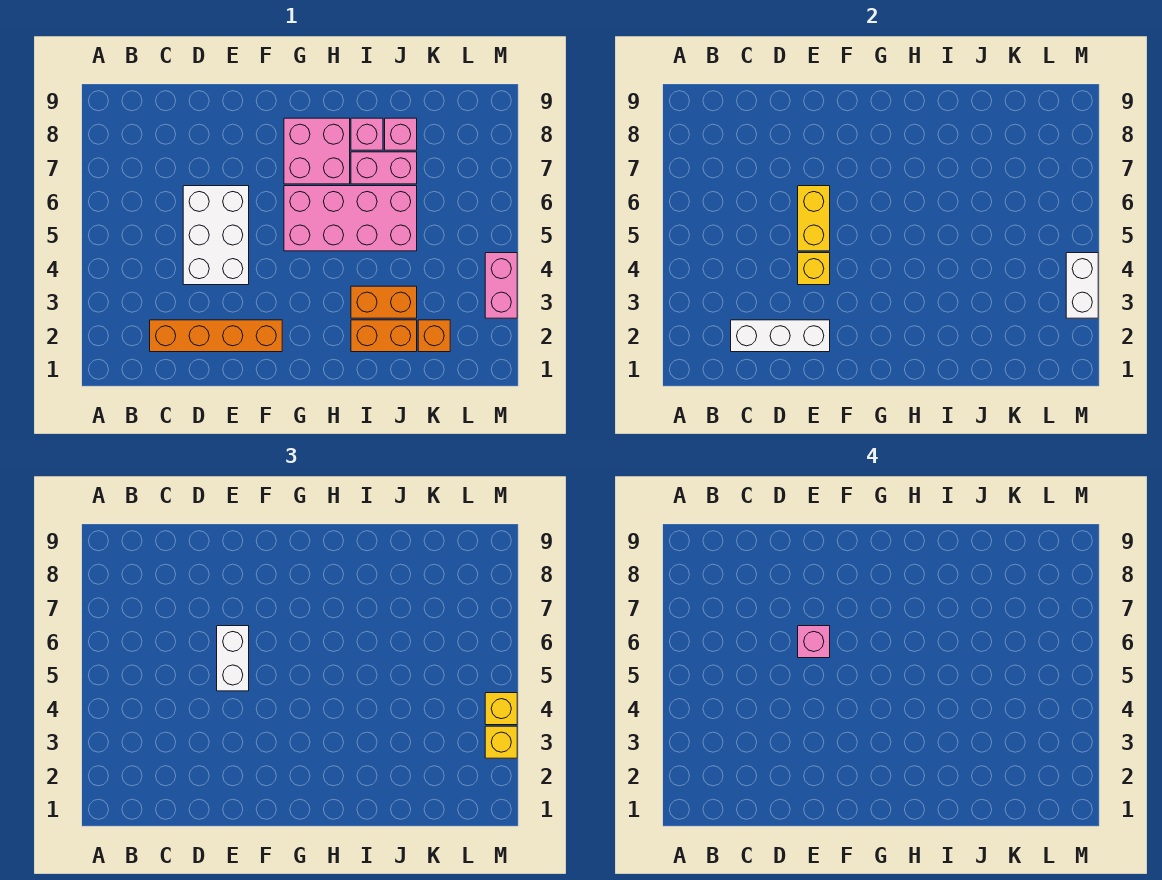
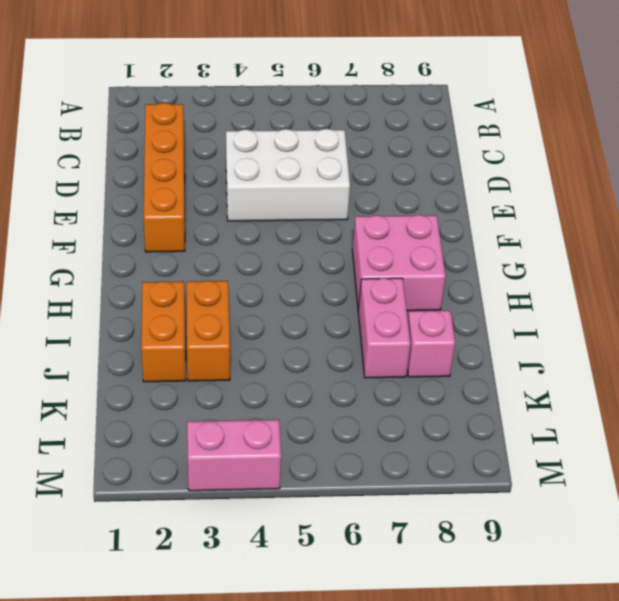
none -> pink 2x4 brick [284,186,417,251]
none -> pink 1x1 brick [351,118,383,150]
none -> orange 1x1 brick [418,320,450,352]

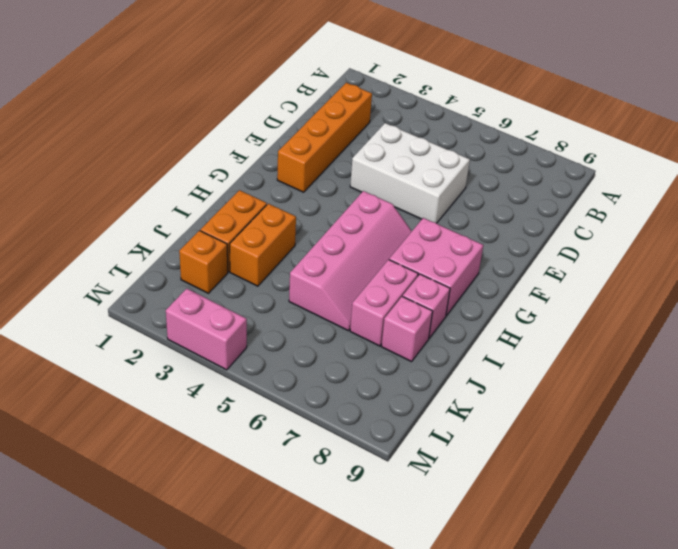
pink 2x4 slope [289,191,412,331] -> pink 2x4 brick [284,186,417,251]
none -> white 1x3 brick [731,320,830,352]
none -> yellow 1x1 brick [798,253,830,285]
none -> yellow 1x2 brick [798,186,830,251]

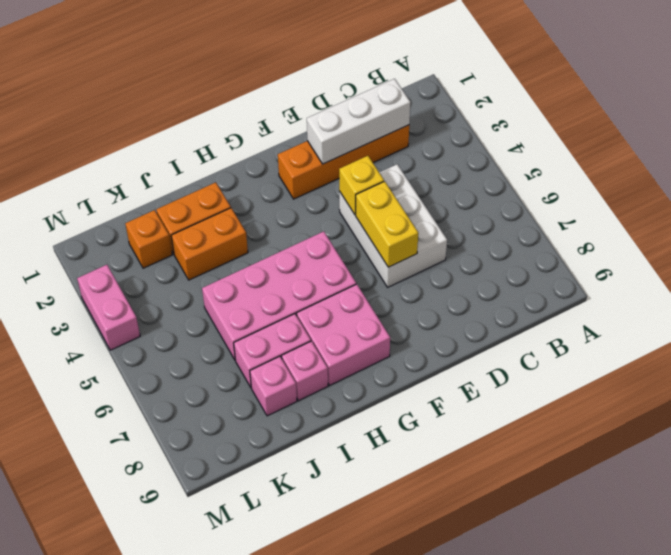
none -> white 1x2 brick [1066,253,1098,318]
none -> white 1x2 brick [217,626,249,691]
none -> yellow 1x1 brick [485,726,517,758]

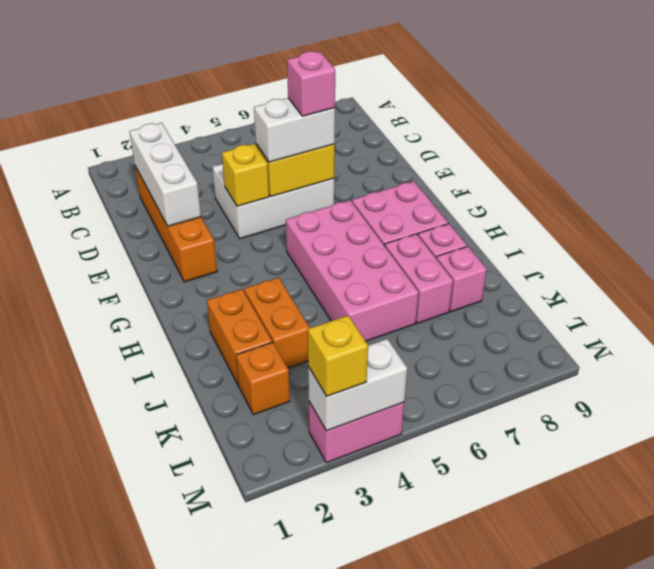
none -> yellow 1x1 brick [485,693,517,725]

